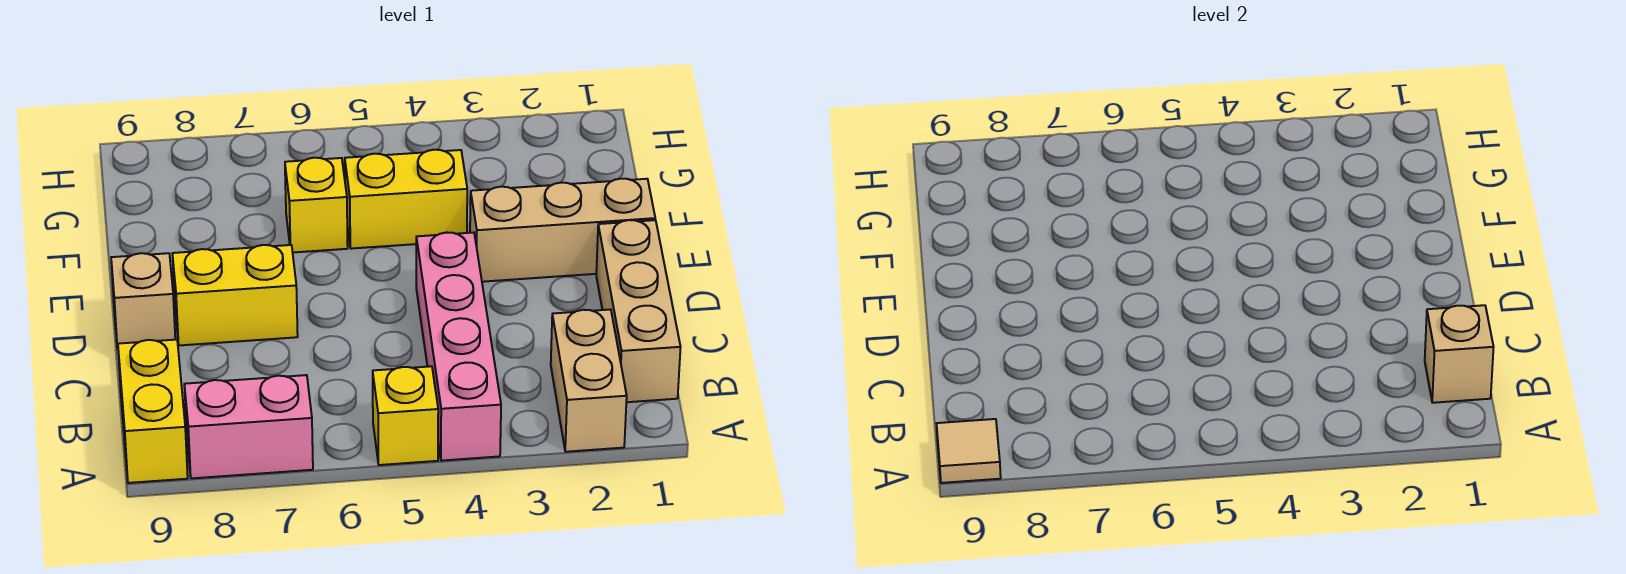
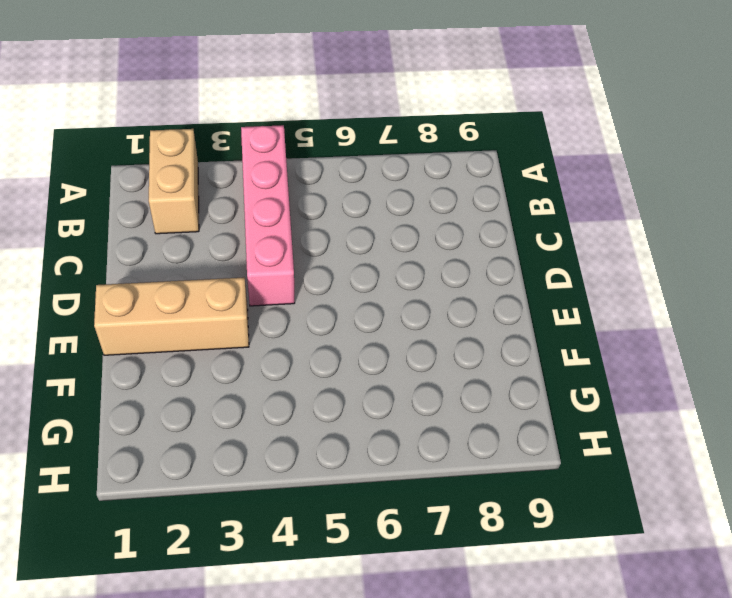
none -> yellow 1x1 brick [373,366,438,465]
none -> pink 1x2 brick [184,375,313,478]
none -> yellow 1x2 brick [118,340,188,483]

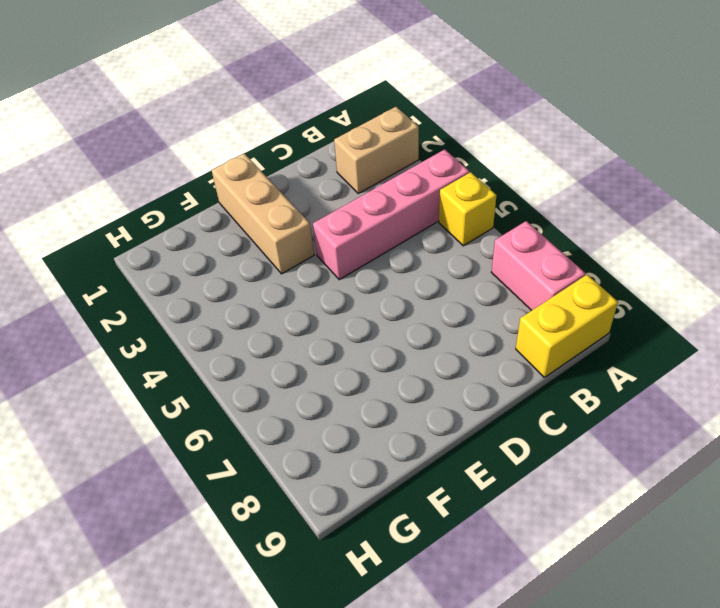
none -> tan 1x3 brick [596,220,681,402]
none -> yellow 1x2 brick [172,245,298,345]
none -> tan 1x1 brick [111,253,175,349]

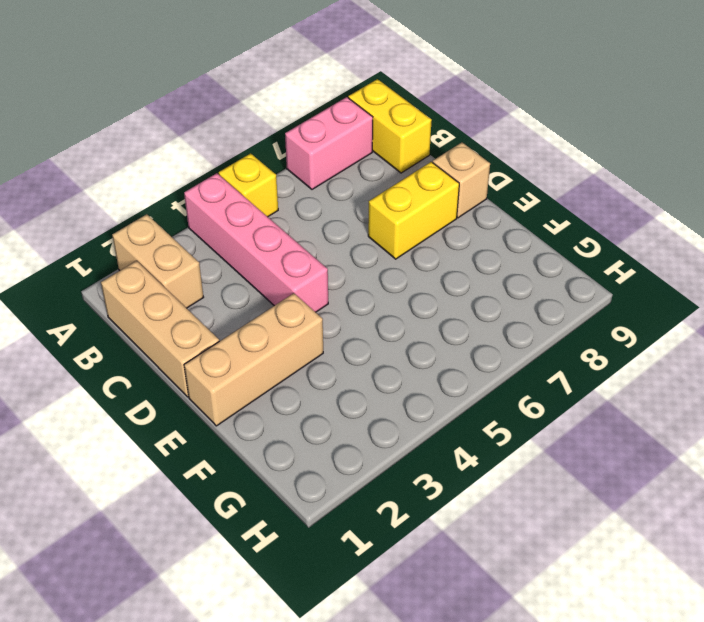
none -> yellow 1x2 brick [345,150,467,249]
none -> yellow 1x1 brick [285,158,348,252]
none -> tan 1x1 tile [937,419,1001,483]

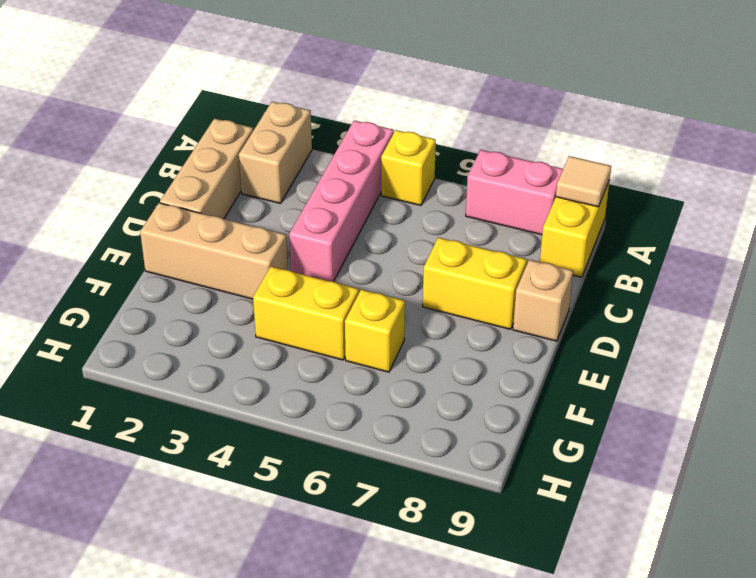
none -> tan 1x1 brick [1425,305,1494,403]

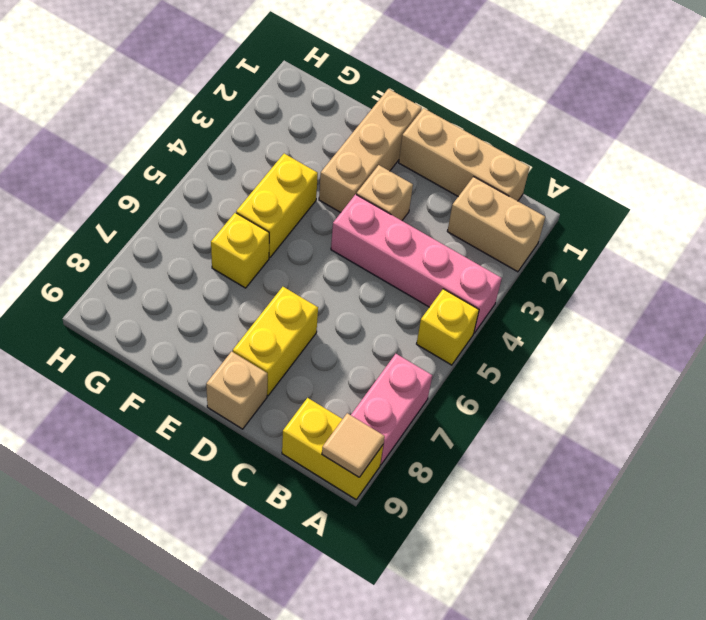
tan 1x1 brick [356,165,413,221] -> tan 1x1 brick moved to [1425,305,1494,403]

